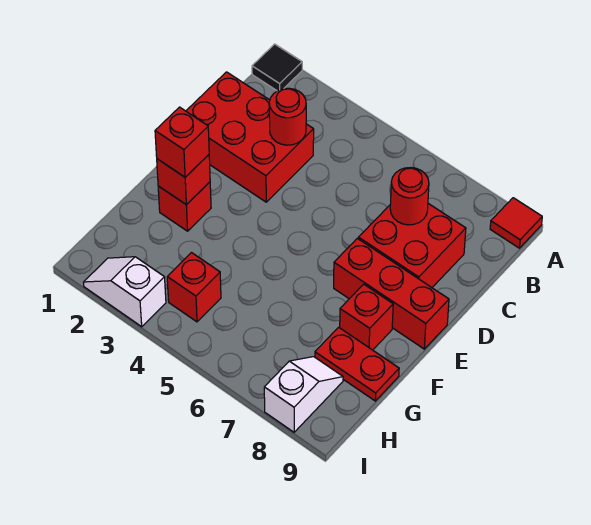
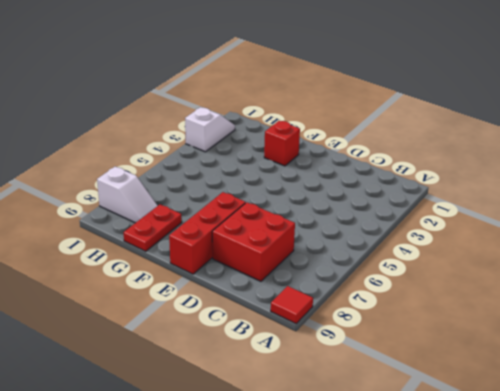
none -> black 1x1 tile [252,44,302,91]
none -> red 2x3 brick [186,72,314,202]
none -> red 1x1 brick [340,284,393,350]

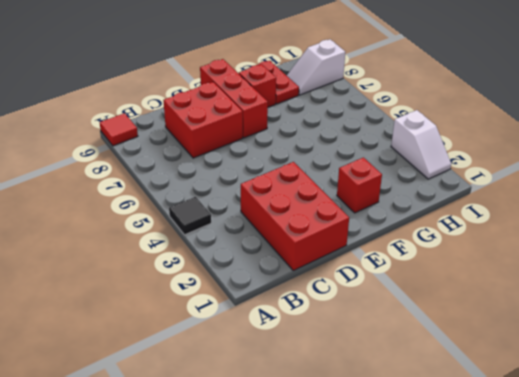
black 1x1 tile [169,197,211,235] -> black 1x1 tile moved to [252,44,302,91]
none -> red 1x1 brick [167,253,221,322]
none -> red 1x1 round brick [269,88,306,145]
none -> red 1x1 round brick [390,168,429,225]

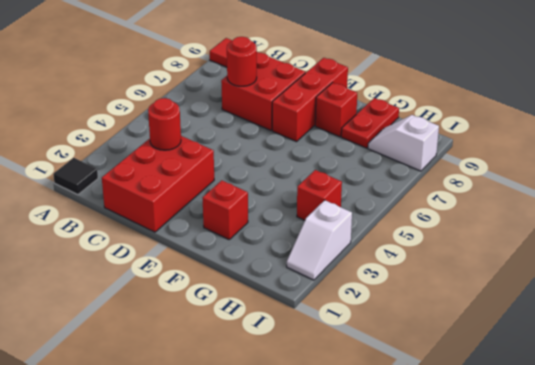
none -> red 1x1 brick [157,155,210,205]
none -> red 1x1 brick [155,107,209,177]

